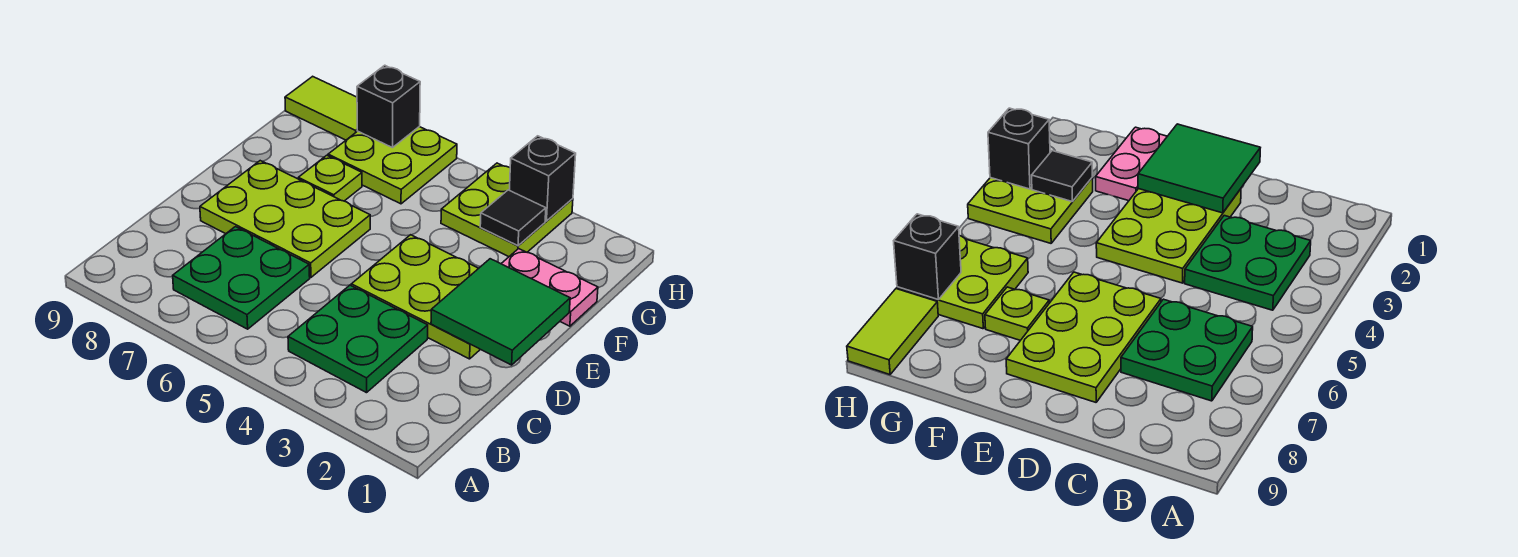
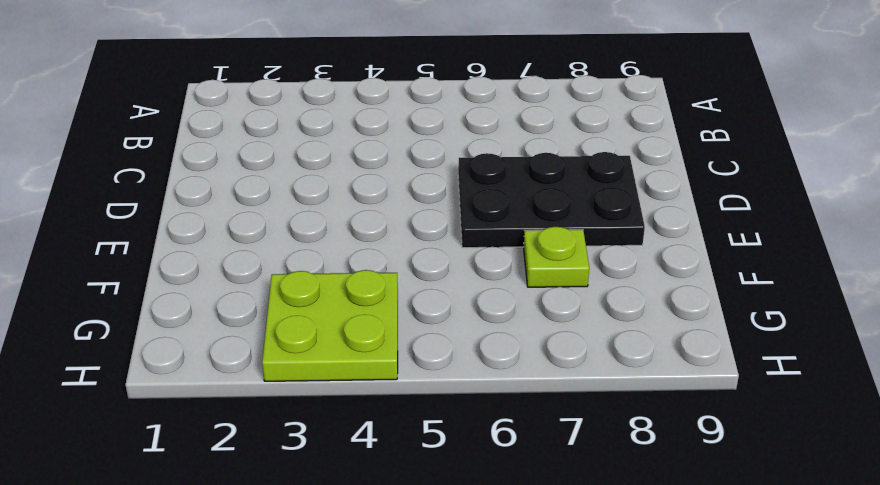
black 2x3 plate [458,152,645,248] -> lime 2x3 plate [200,161,370,277]
none -> green 2x2 plate [288,285,428,393]
none -> green 2x2 plate [173,227,310,329]
none -> lime 2x3 plate [351,235,480,359]

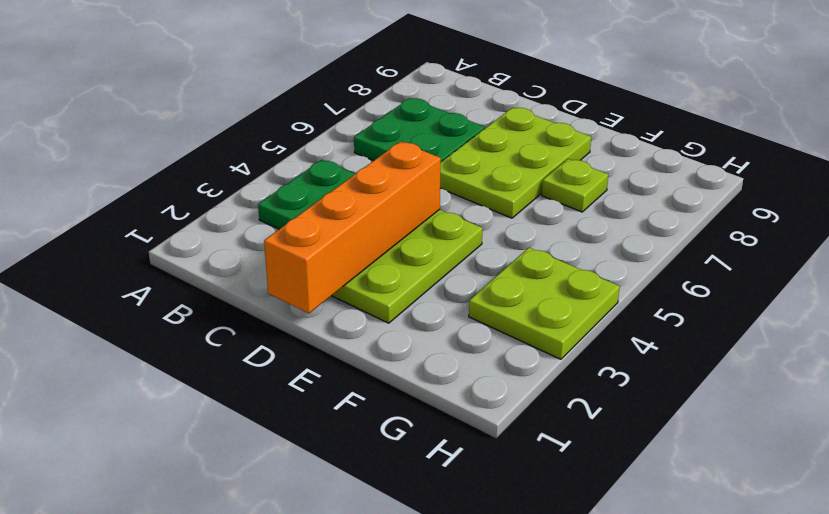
orange 1x4 brick [264,142,441,313] -> green 2x2 tile [431,259,570,365]
none -> pink 1x2 plate [501,249,598,326]
none -> lime 2x2 plate [328,127,457,204]
none -> lime 1x2 tile [285,76,357,140]

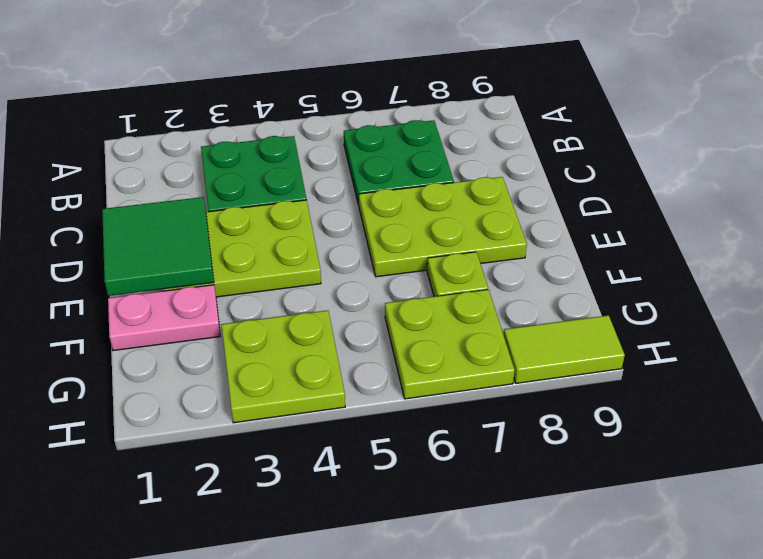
none -> black 1x1 tile [480,190,546,246]
none -> black 1x1 brick [509,136,576,221]
none -> black 1x1 brick [357,65,420,148]

